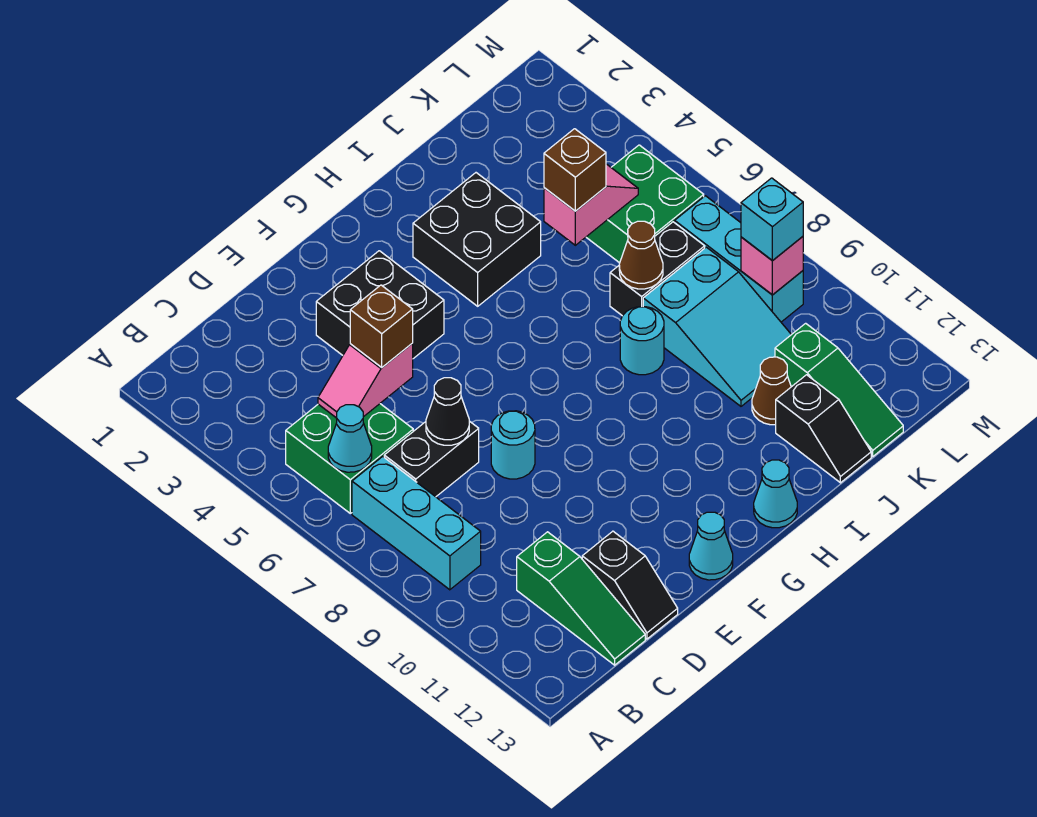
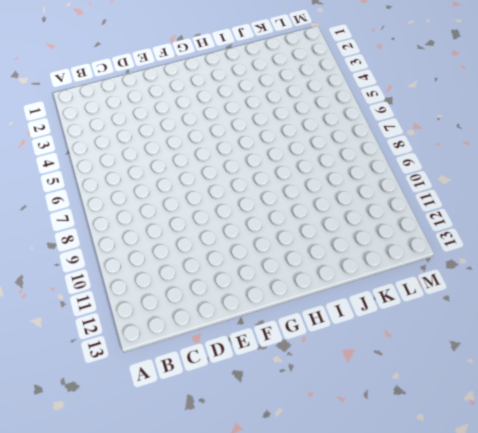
none -> green 2x2 brick [286,404,413,513]
none -> cyan 1x3 brick [352,456,481,590]
none -> black 1x2 brick [384,421,479,497]

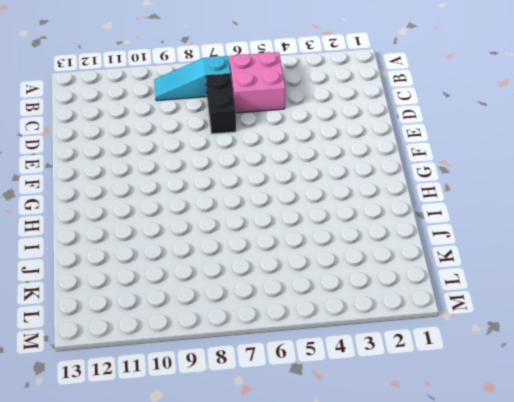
pink 2x2 brick [229,52,285,113] -> green 2x2 brick [286,404,413,513]
cyan 1x3 slope [154,56,231,101] -> cyan 1x3 brick [352,456,481,590]
none -> green 1x3 slope [517,532,645,665]
none -> black 1x2 slope [582,531,678,639]
none -> black 2x2 brick [316,251,444,359]

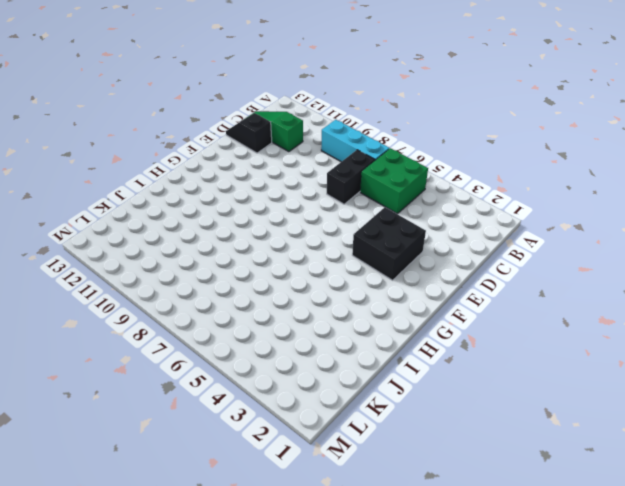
none -> cyan 1x1 round brick [491,411,535,479]
none -> cyan 1x1 cone [689,512,733,580]
none -> black 2x2 brick [413,173,541,306]

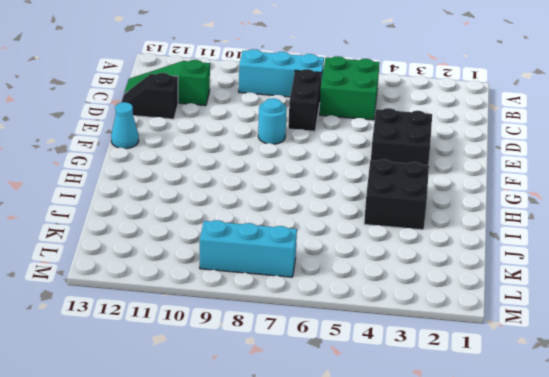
none -> cyan 1x1 cone [754,460,797,528]
none -> cyan 1x1 round brick [620,307,664,375]
none -> black 1x2 brick [610,222,705,316]

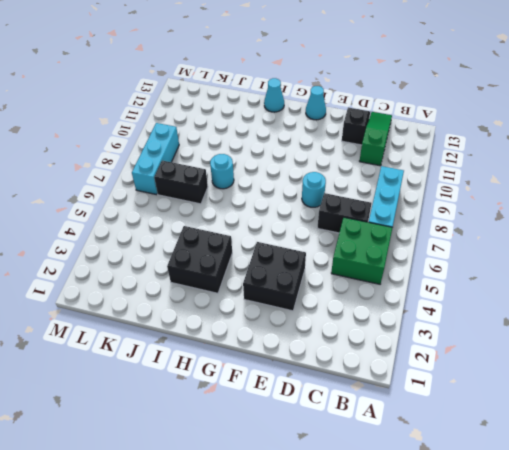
none -> cyan 2x3 slope [643,247,791,406]
none -> brown 1x1 cone [752,357,791,425]
none -> black 1x2 slope [776,375,871,483]

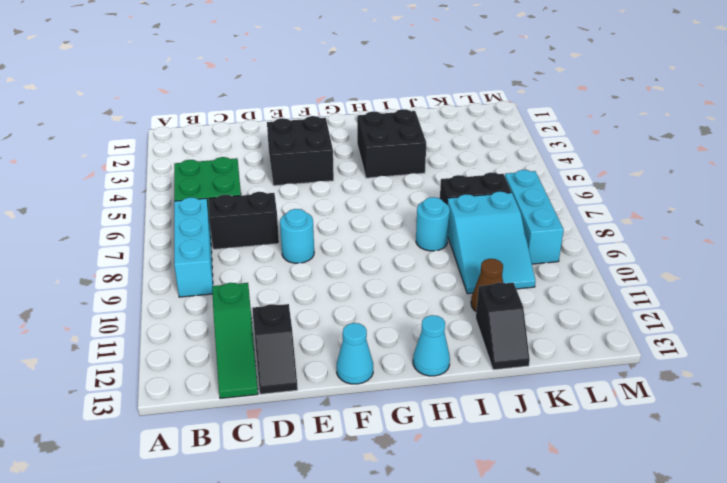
none -> green 2x2 brick [586,145,704,263]
none -> green 1x3 slope [775,323,903,456]
none -> cyan 1x1 cone [328,405,372,472]

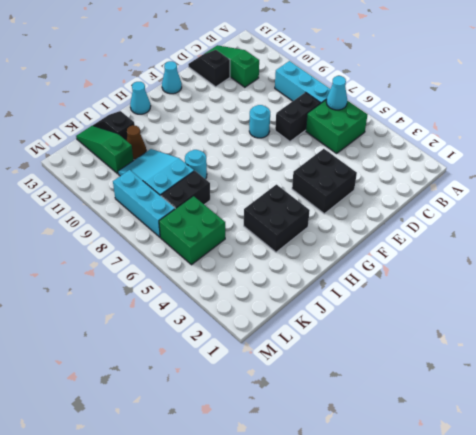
none -> pink 1x2 slope [318,344,413,418]
none -> black 1x1 cone [426,378,469,445]
none -> pink 1x2 slope [544,164,638,245]

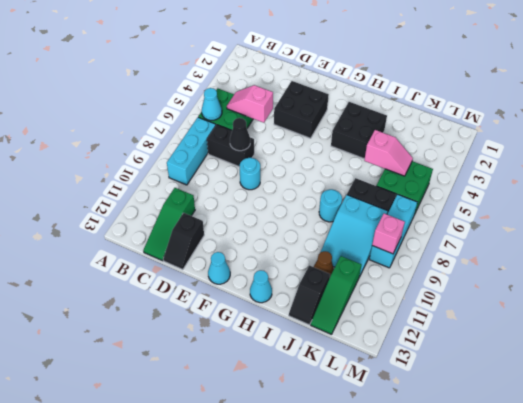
none -> brown 1x1 cone [619,221,663,289]
none -> brown 1x1 brick [350,285,413,367]
none -> brown 1x1 brick [544,129,606,211]

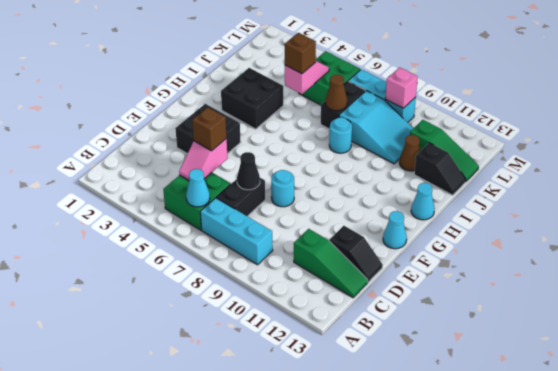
none -> cyan 1x1 brick [741,178,803,261]

